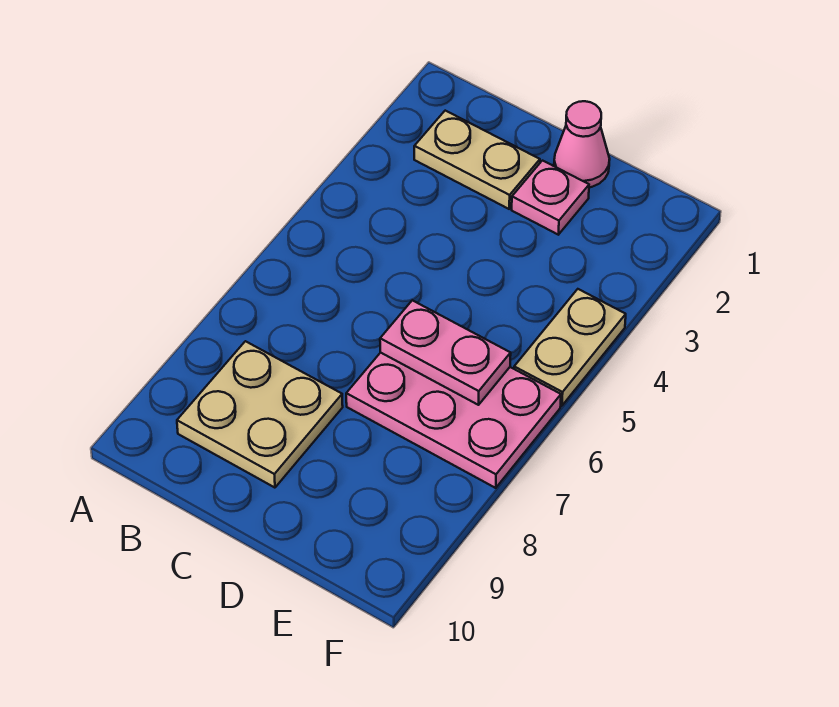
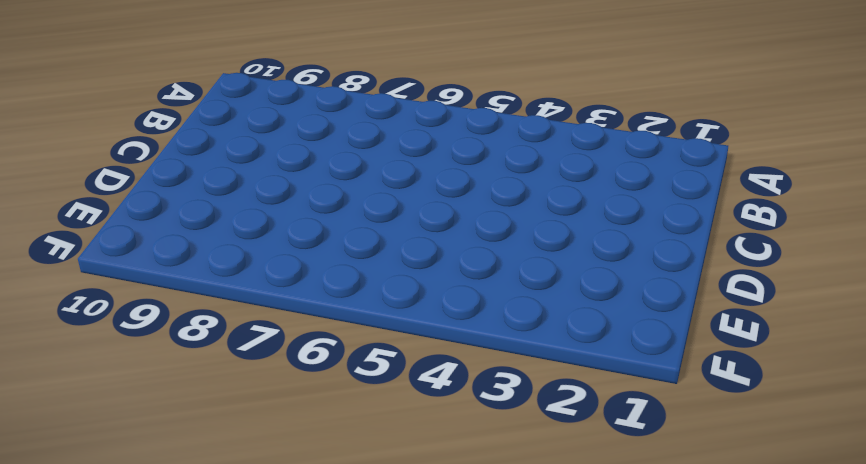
none -> tan 1x2 plate [414,111,540,209]
none -> tan 2x2 plate [177,341,343,488]

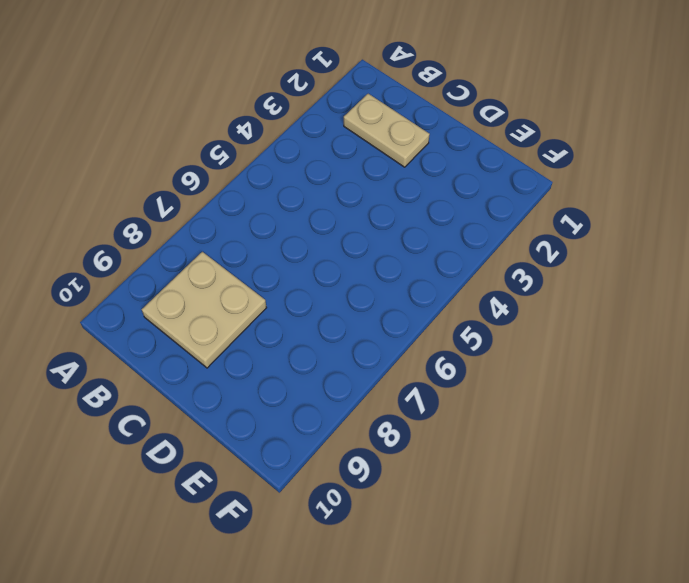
none -> pink 1x1 cone [554,101,610,187]
none -> pink 1x1 plate [512,161,589,235]

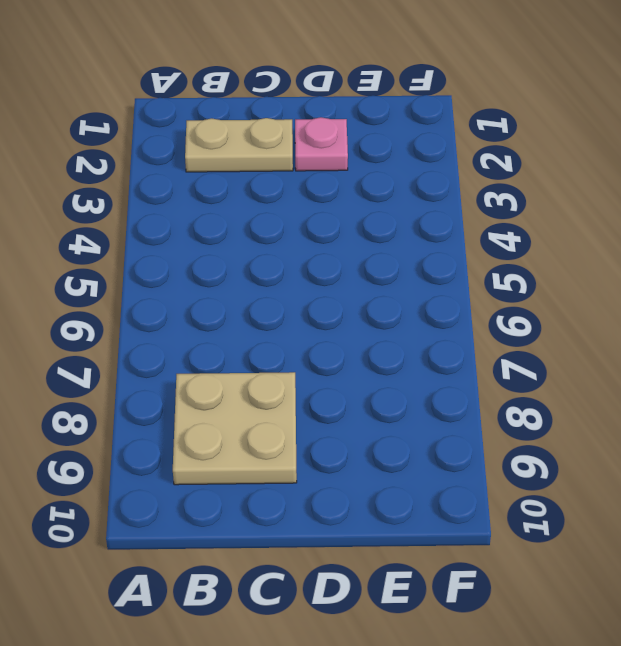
none -> pink 1x1 cone [554,101,610,187]
none -> pink 2x3 plate [346,352,561,488]

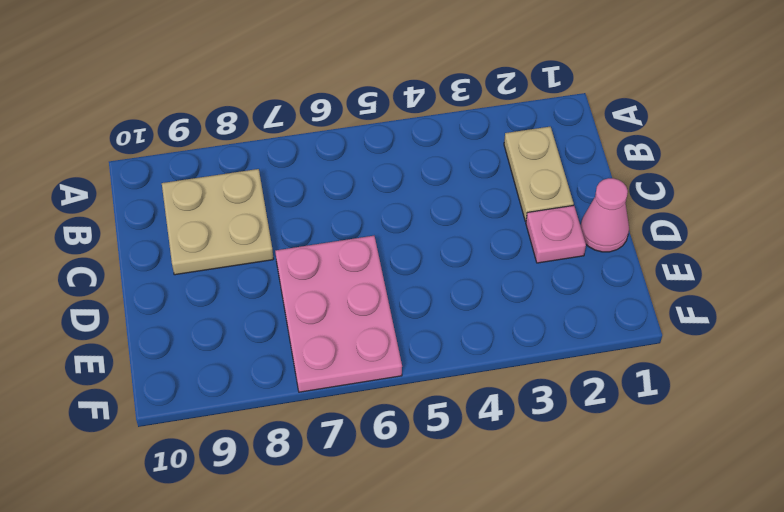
none -> tan 1x2 plate [514,289,626,406]
none -> pink 1x2 plate [380,300,511,405]

